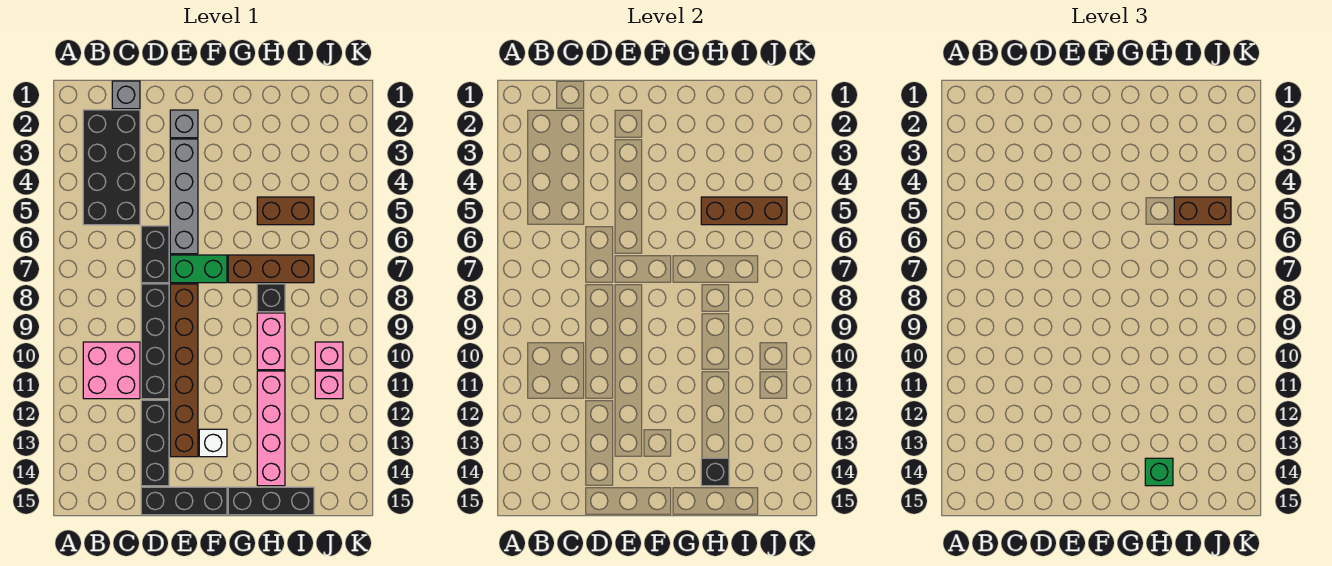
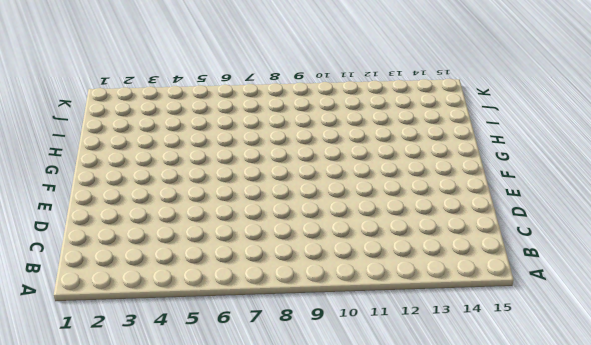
none -> black 2x4 brick [83,110,140,225]
none -> pink 2x2 brick [83,342,140,399]
none -> grey 1x1 brick [112,81,140,109]

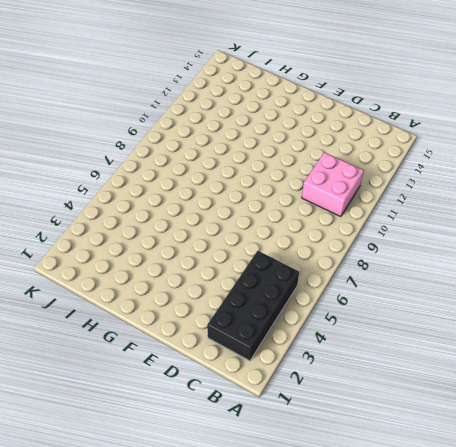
none -> grey 1x1 brick [112,81,140,109]
none -> black 1x2 brick [141,226,169,283]
none -> black 1x4 brick [141,284,169,399]

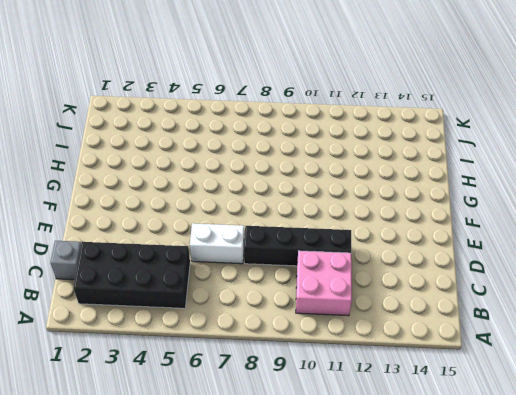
white 1x2 brick [190,223,244,264] -> black 1x2 brick [141,226,169,283]
none -> black 1x3 brick [141,400,169,486]
none -> black 1x3 brick [141,487,227,515]
none -> grey 1x1 brick [170,110,198,138]

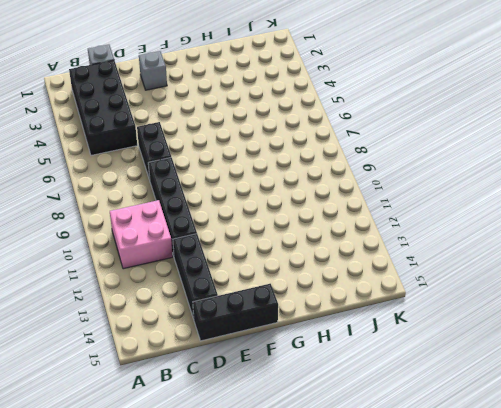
none -> grey 1x4 brick [170,139,198,254]
none -> green 1x2 brick [170,255,227,283]
none -> brown 1x6 brick [170,284,198,457]

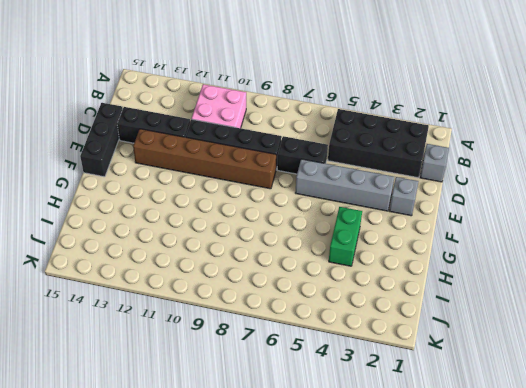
green 1x2 brick [329,207,362,266] -> green 1x2 brick moved to [170,255,227,283]
none -> white 1x1 brick [199,429,227,457]
none -> brown 1x3 brick [228,255,314,283]
none -> black 1x3 brick [228,487,314,515]

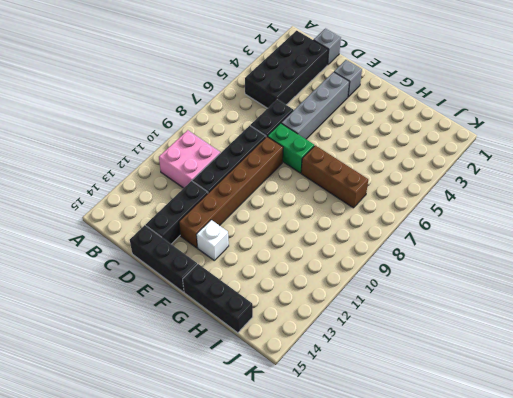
none -> brown 1x2 brick [257,197,314,225]
none -> black 1x1 brick [257,284,285,312]
none -> pink 1x2 brick [257,313,285,370]

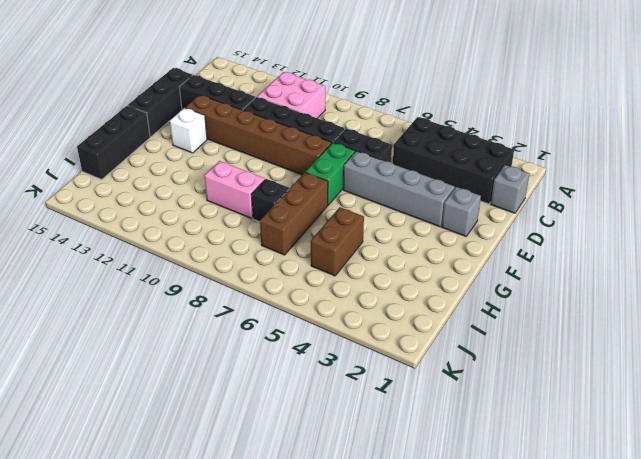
none -> pink 1x4 brick [257,371,285,486]
none -> pink 1x1 brick [315,342,343,370]
none -> pink 1x1 brick [315,371,343,399]

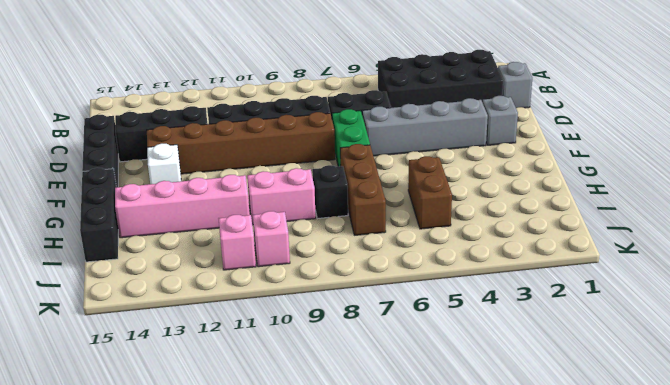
none -> pink 2x2 brick [83,342,140,399]
none -> brown 1x3 brick [701,197,787,225]
none -> black 1x1 brick [701,458,729,486]

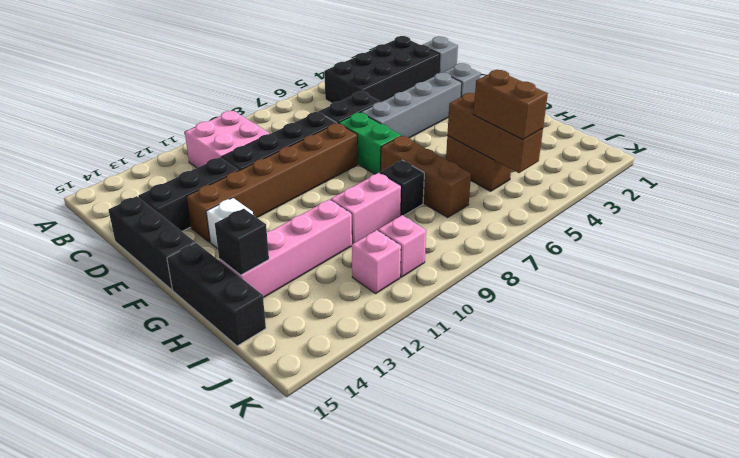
none -> green 1x1 brick [1145,458,1173,486]

